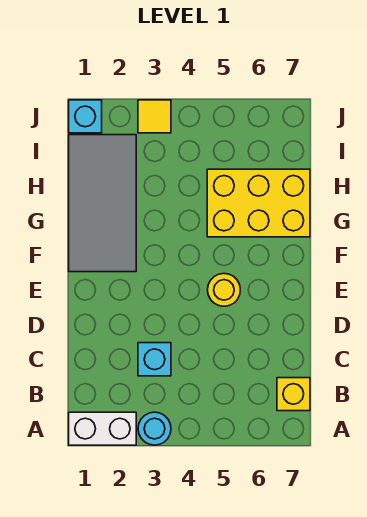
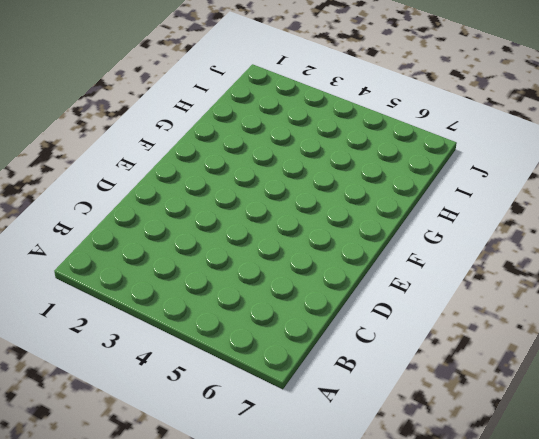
none -> white 1x2 brick [69,412,136,445]
none -> cyan 1x1 round brick [138,412,171,445]

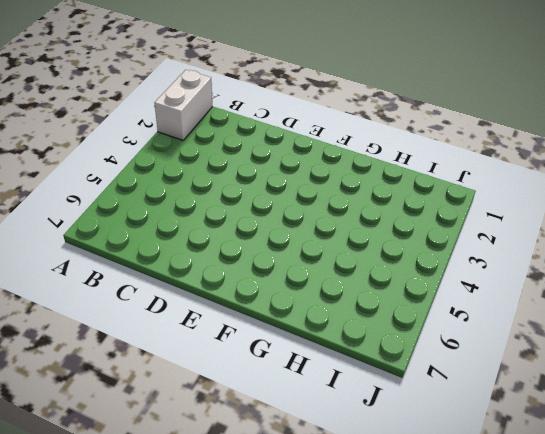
none -> cyan 1x1 round brick [138,412,171,445]
none -> yellow 1x1 brick [277,378,310,411]

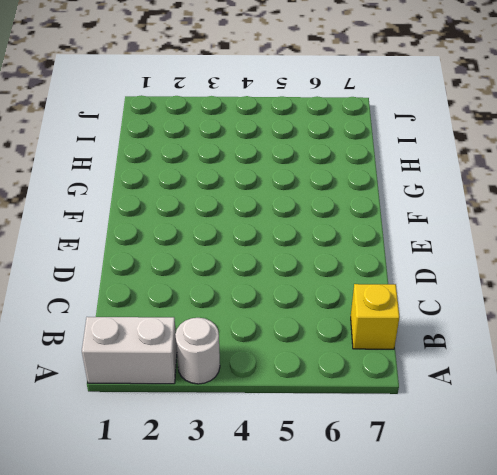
white 1x1 round brick [175,318,220,384] -> cyan 1x1 round brick [138,412,171,445]
none -> cyan 1x1 brick [138,343,171,376]
none -> yellow 1x1 round brick [208,274,240,306]

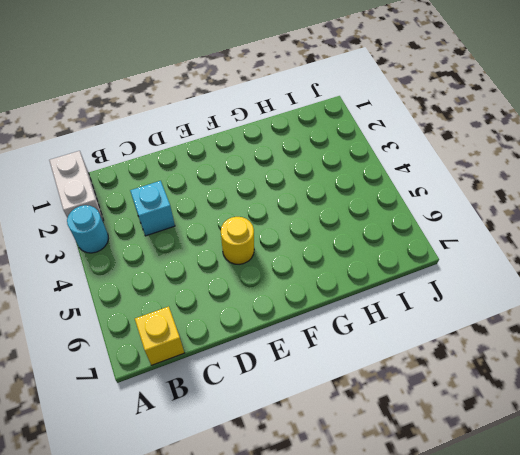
none -> grey 2x4 tile [69,135,136,272]
none -> yellow 2x3 brick [207,169,310,237]

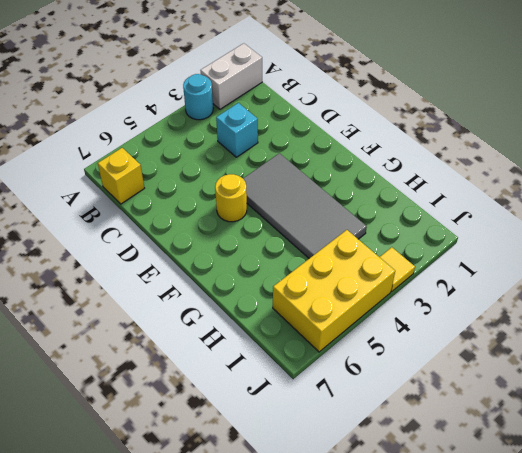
grey 2x4 tile [243,153,367,258] -> grey 2x4 tile moved to [69,135,136,272]
yellow 2x3 brick [273,230,395,352] -> yellow 2x3 brick moved to [207,169,310,237]
none -> cyan 1x1 brick [69,100,102,133]

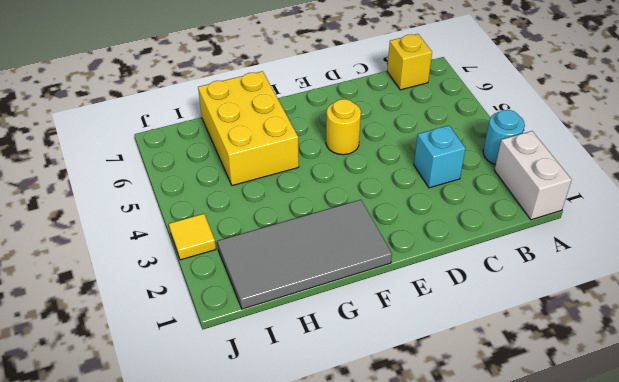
none -> cyan 1x1 brick [69,100,102,133]

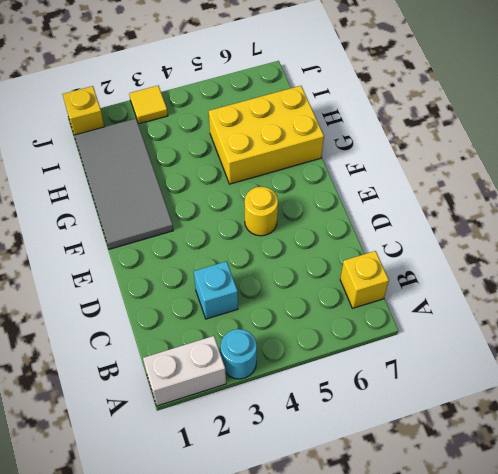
yellow 1x1 brick [63,86,104,135] -> cyan 1x1 brick [69,100,102,133]

